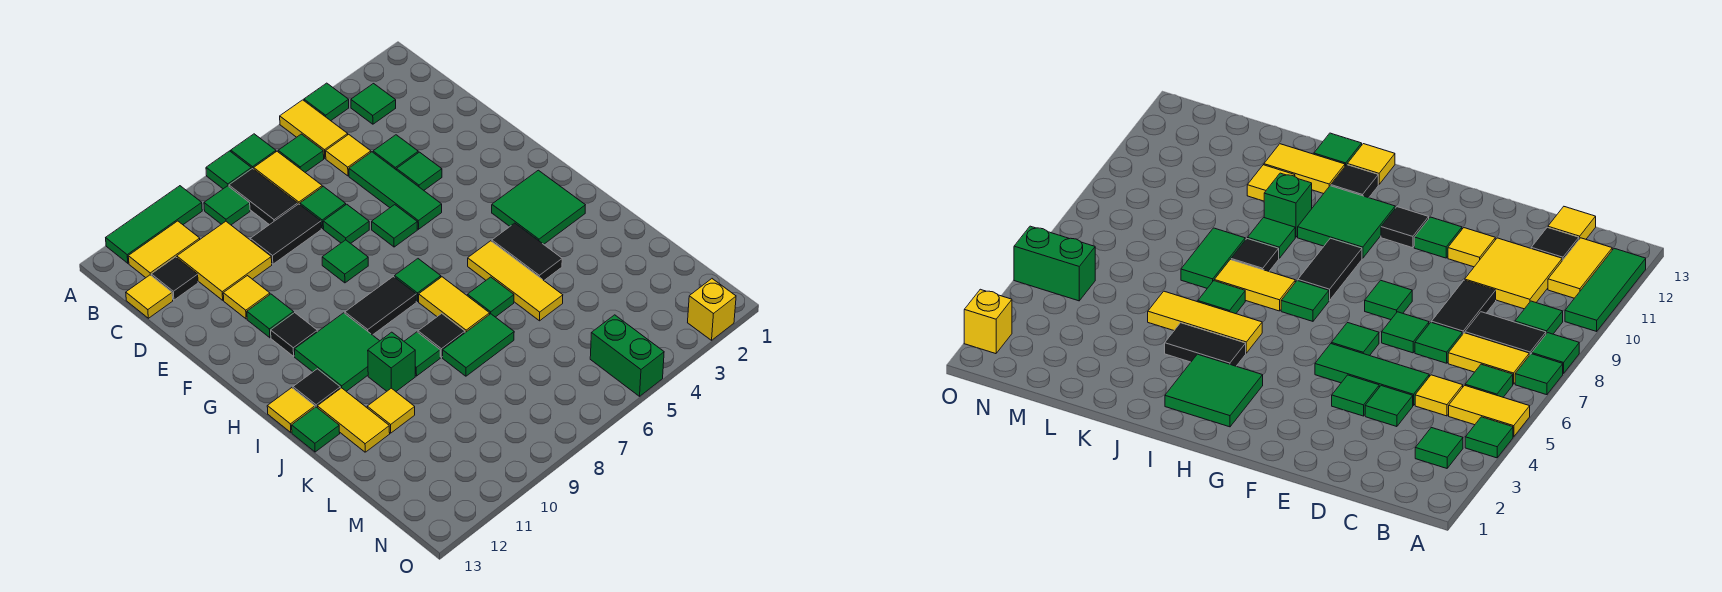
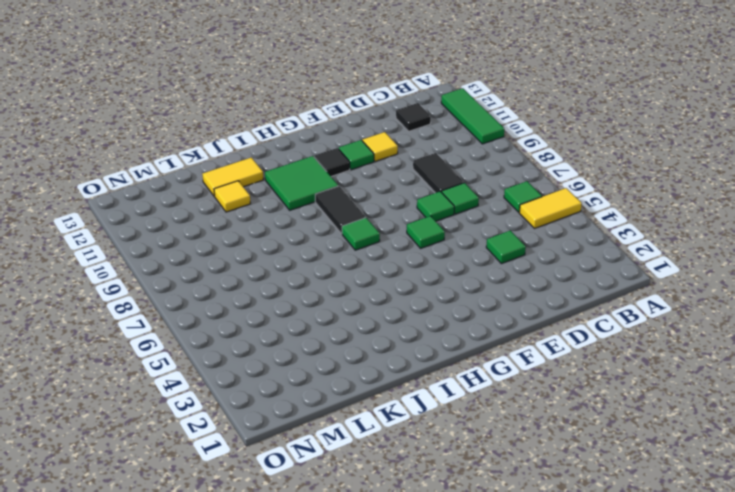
none -> green 1x1 tile [304,83,349,121]
none -> green 1x1 tile [231,134,276,169]
none -> green 1x1 tile [206,151,251,189]
none -> green 1x1 tile [351,84,396,124]

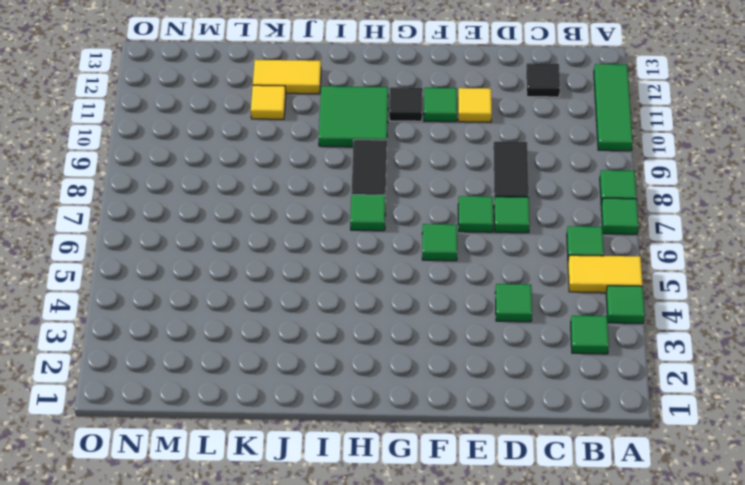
none -> yellow 1x2 tile [254,151,322,204]
none -> black 1x2 tile [229,168,298,225]
none -> green 1x1 tile [204,186,250,225]
none -> yellow 1x2 tile [128,221,200,278]

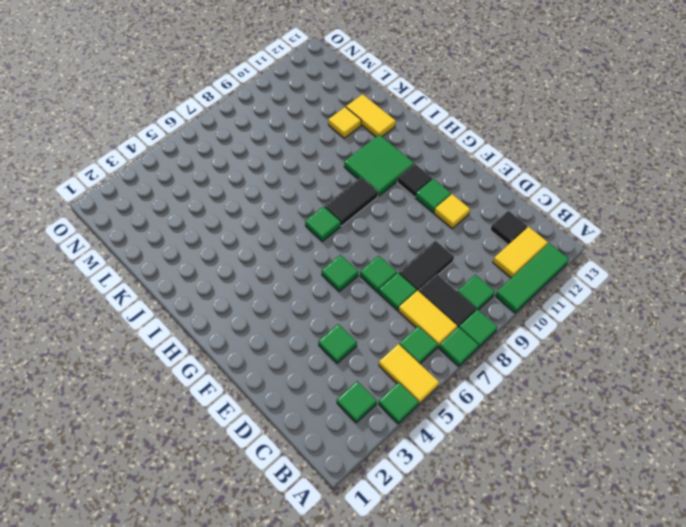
none -> yellow 1x1 tile [326,134,371,176]
none -> yellow 2x2 tile [177,221,272,300]
none -> yellow 1x1 tile [126,275,173,318]
none -> green 1x3 tile [349,152,442,229]

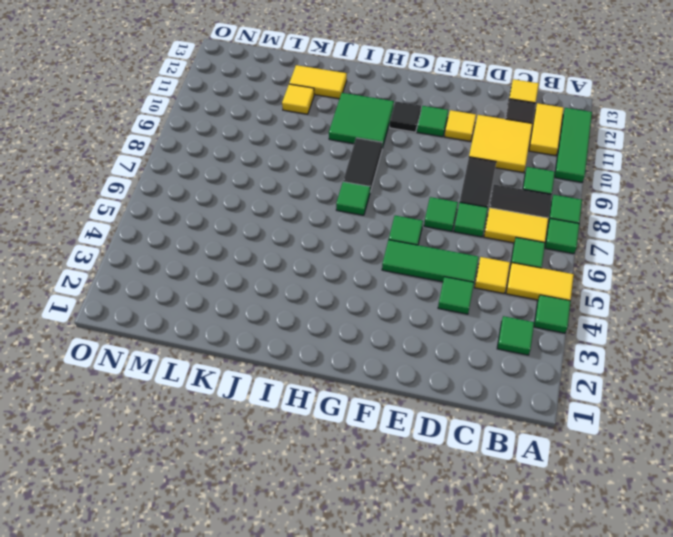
none -> green 1x1 tile [397,152,442,190]
none -> green 1x1 tile [322,240,368,283]
none -> green 2x2 tile [492,170,585,244]
none -> black 1x2 tile [492,223,562,280]

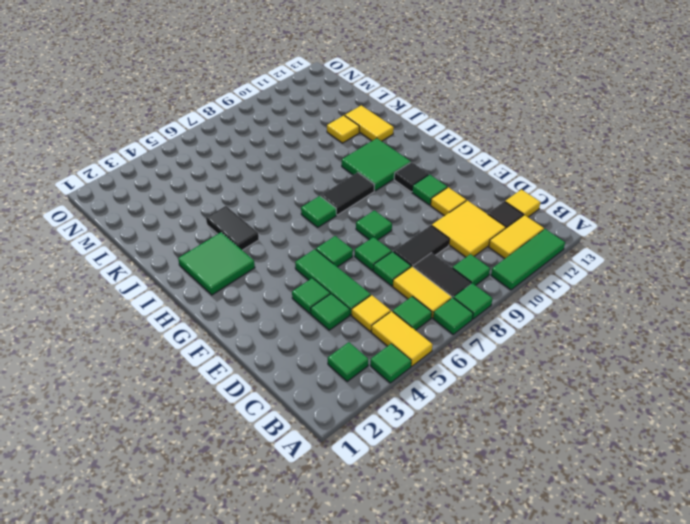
none -> yellow 1x3 tile [468,241,563,321]
none -> yellow 1x2 tile [419,277,490,333]
none -> black 1x1 tile [293,369,340,407]
none -> yellow 1x1 tile [267,388,315,432]

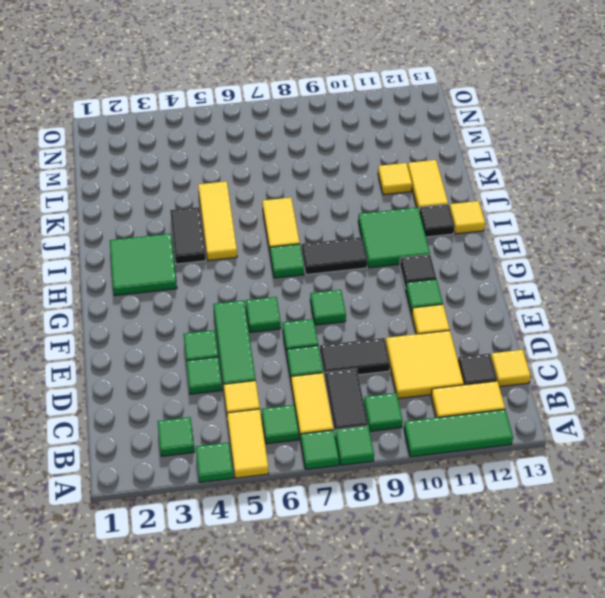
none -> green 1x1 tile [467,277,514,317]
none -> black 1x1 tile [418,314,465,357]
none -> green 1x1 tile [404,332,440,376]
none -> green 1x1 brick [368,332,415,391]

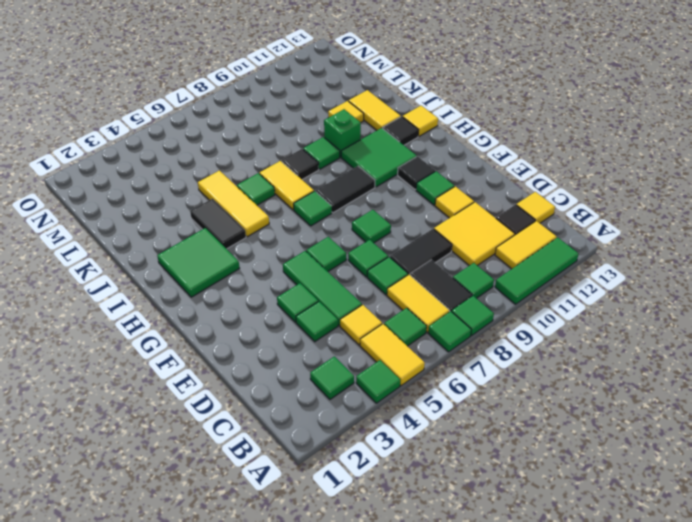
none -> green 1x1 tile [292,407,340,452]
none -> green 1x2 tile [443,314,514,376]
none -> green 1x2 brick [590,315,664,396]
none -> yellow 1x1 brick [688,279,736,340]

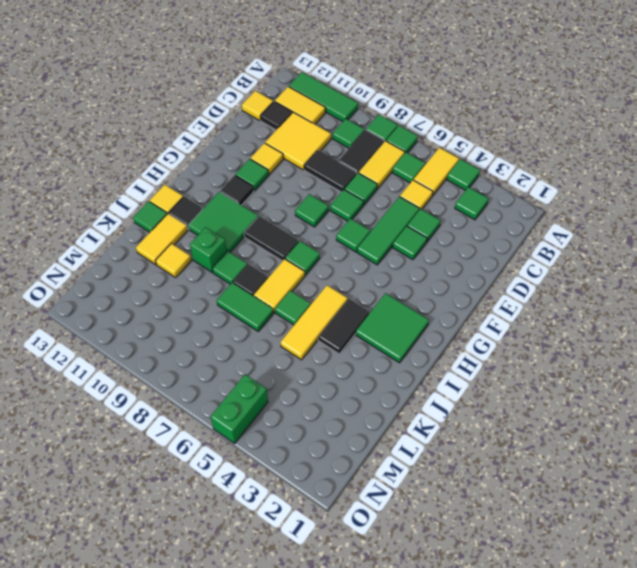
none -> yellow 1x1 brick [688,279,736,340]

